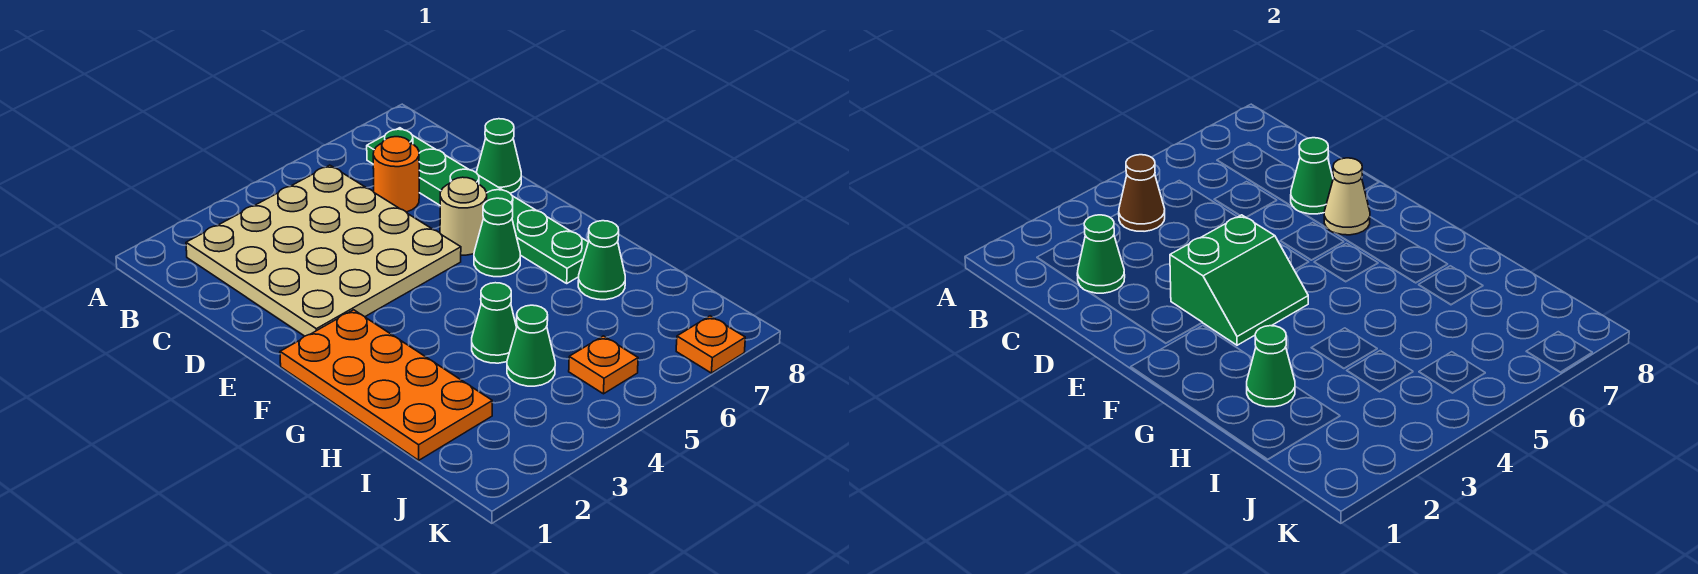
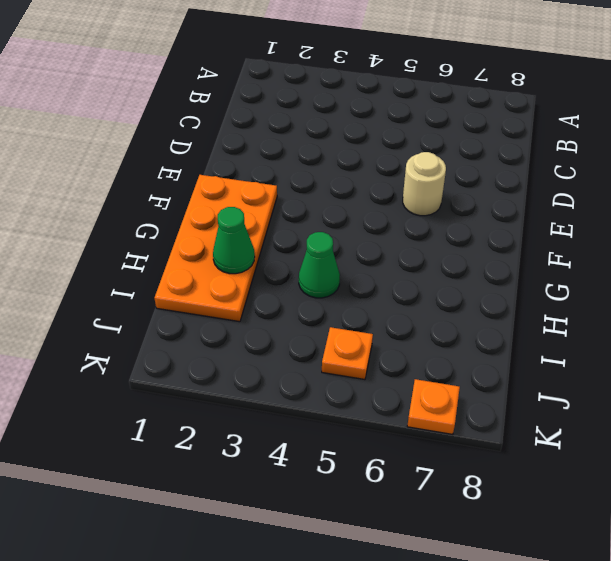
none -> tan 4x4 plate [186,165,461,336]
none -> green 1x6 plate [367,128,588,283]
none -> orange 1x1 round brick [373,137,419,212]

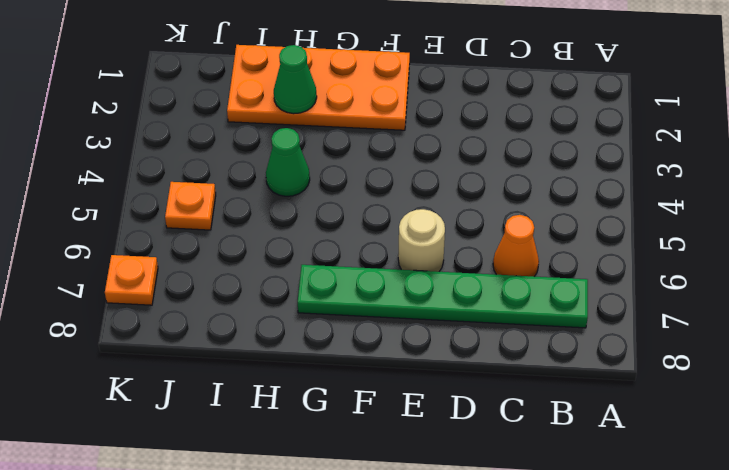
orange 1x1 cone [493,215,539,276] -> orange 1x1 round brick [373,137,419,212]
none -> tan 4x4 plate [186,165,461,336]
none -> green 1x1 cone [477,119,521,193]
none -> green 1x1 cone [474,198,520,277]

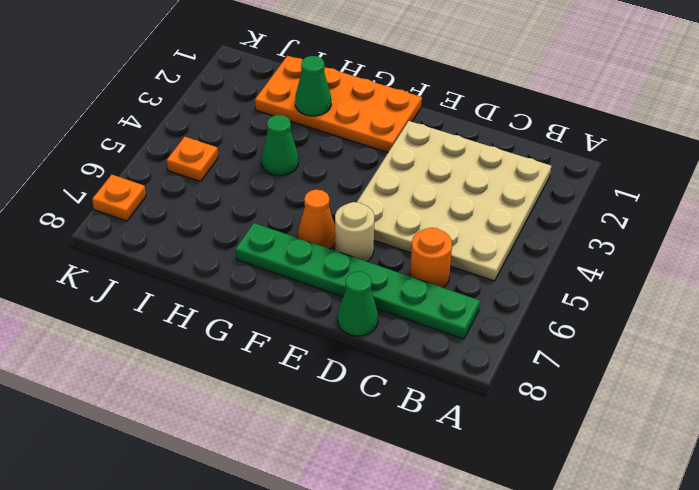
orange 1x1 cone [298,190,335,249] -> green 1x1 cone [474,198,520,277]
none -> green 1x1 cone [578,221,625,300]
none -> green 1x1 cone [507,305,555,386]
none -> brown 1x1 cone [1119,155,1165,231]

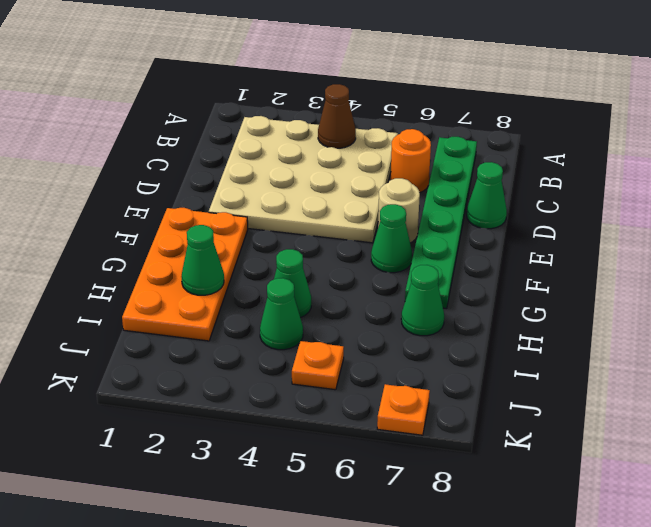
none -> green 1x1 cone [1077,215,1125,293]
none -> green 1x1 cone [1291,138,1333,214]
none -> green 2x2 slope [1170,215,1308,345]

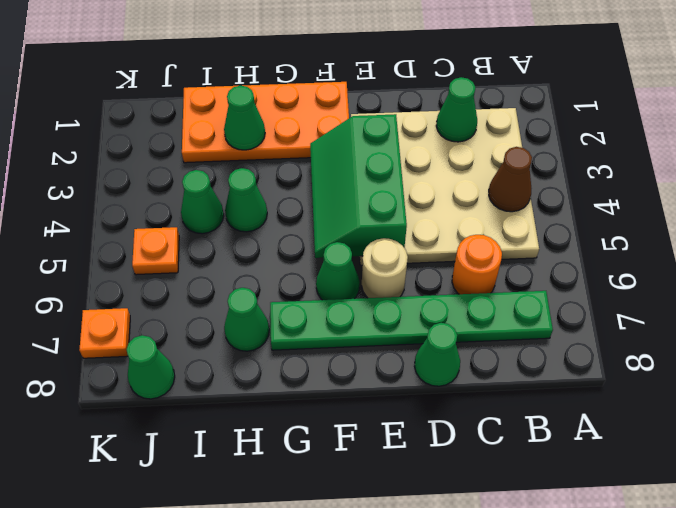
green 2x3 slope [310,114,407,258] -> green 2x2 slope [1170,215,1308,345]
green 1x1 cone [126,335,175,399] -> green 1x1 cone moved to [1291,138,1333,214]
none -> tan 1x1 cone [1324,158,1370,235]

